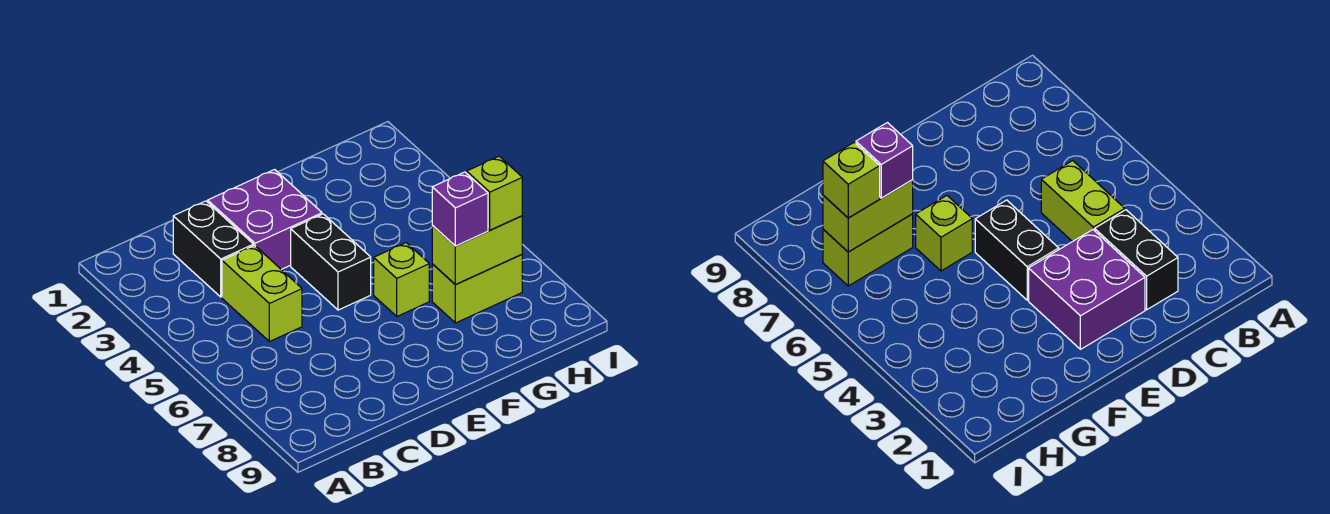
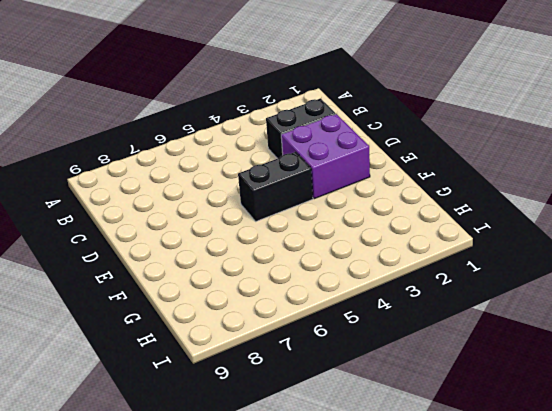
none -> lime 1x2 brick [222,245,302,342]
none -> lime 1x1 brick [374,243,429,316]

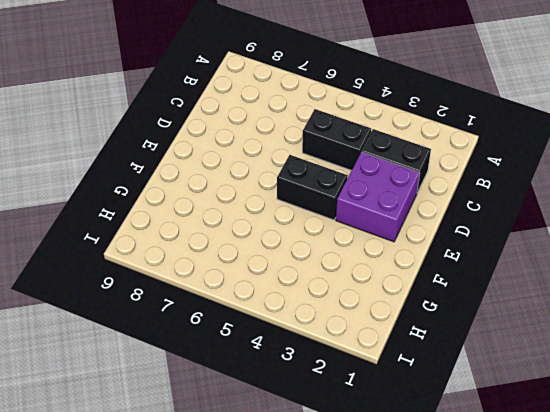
black 1x2 brick [302,109,371,170] -> lime 1x2 brick [222,245,302,342]
none -> lime 1x1 brick [374,243,429,316]
none -> lime 1x2 brick [432,255,522,323]

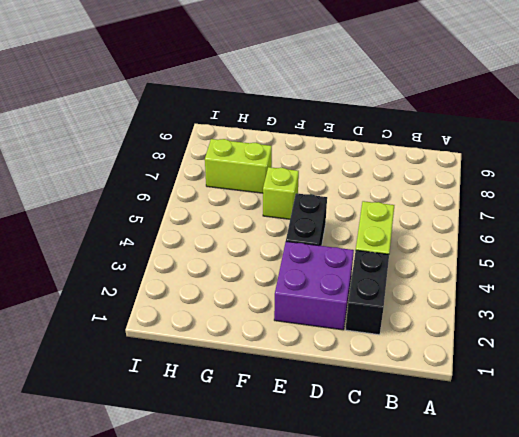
none -> lime 1x2 brick [432,216,522,284]
none -> purple 1x1 brick [432,172,488,246]

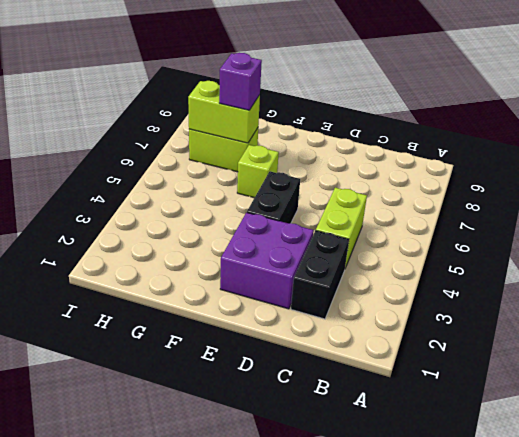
none -> lime 1x1 brick [467,156,522,230]

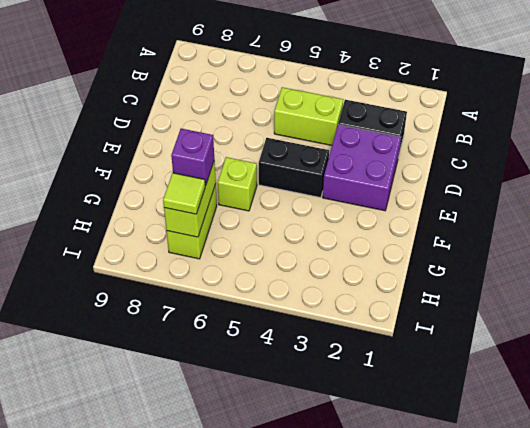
lime 1x1 tile [163,173,206,214] -> lime 1x1 brick [467,156,522,230]

